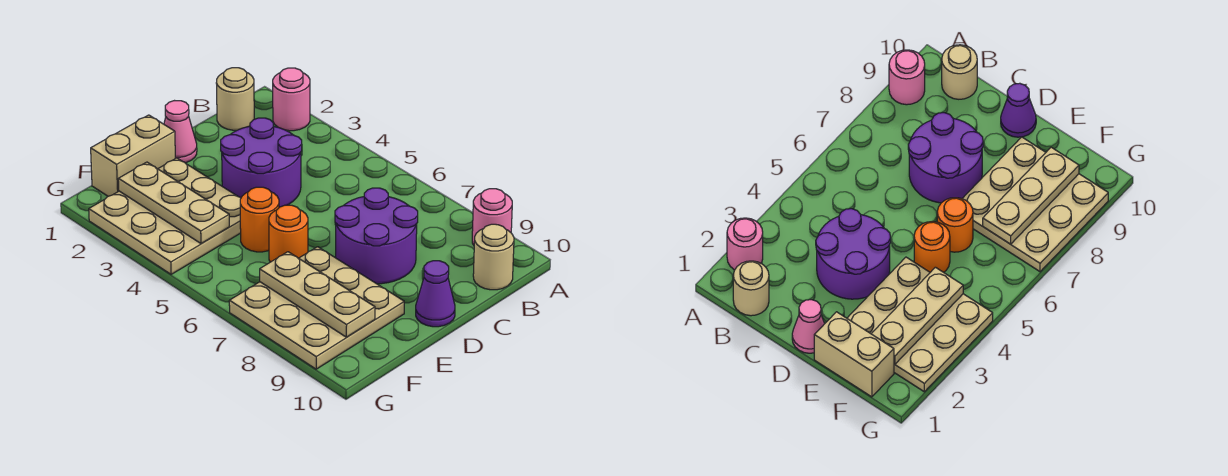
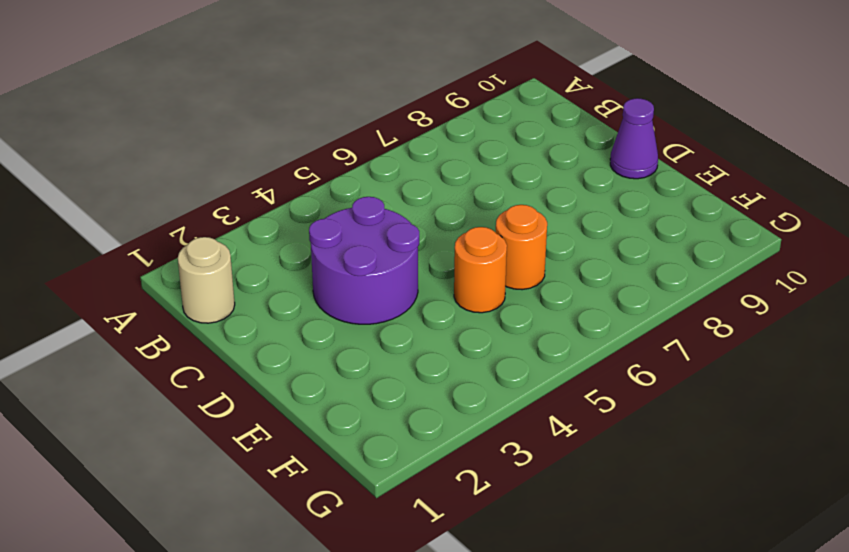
none -> pink 1x1 round brick [272,68,310,131]
none -> pink 1x1 round brick [472,189,512,245]
none -> tan 1x1 round brick [473,224,514,290]

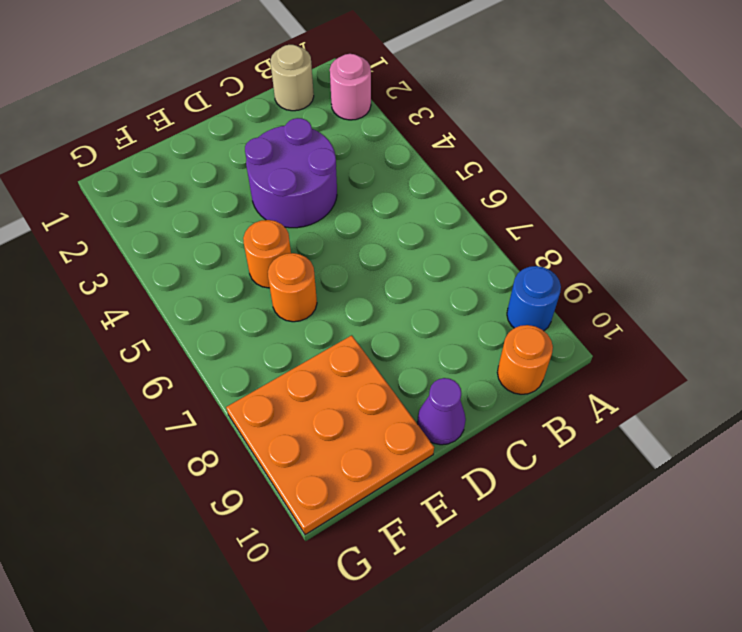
blue 1x1 round brick [507,266,561,331] -> pink 1x1 round brick [472,189,512,245]
orange 1x1 round brick [497,325,553,394] -> tan 1x1 round brick [473,224,514,290]
orange 3x3 plate [226,335,434,535] -> tan 3x3 plate [229,247,404,369]
none -> purple 2x2 round brick [335,188,418,284]
none -> pink 1x1 cone [164,101,197,163]
none -> tan 1x2 brick [91,115,175,196]

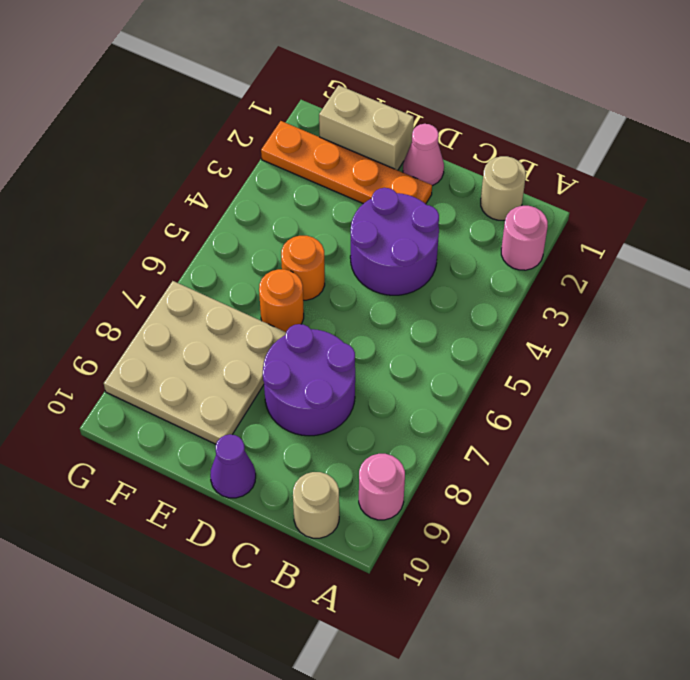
orange 1x4 plate [261,121,432,204] -> tan 3x3 plate [89,158,241,274]
none -> tan 1x3 plate [118,162,229,243]
none -> tan 1x3 plate [260,252,375,337]

